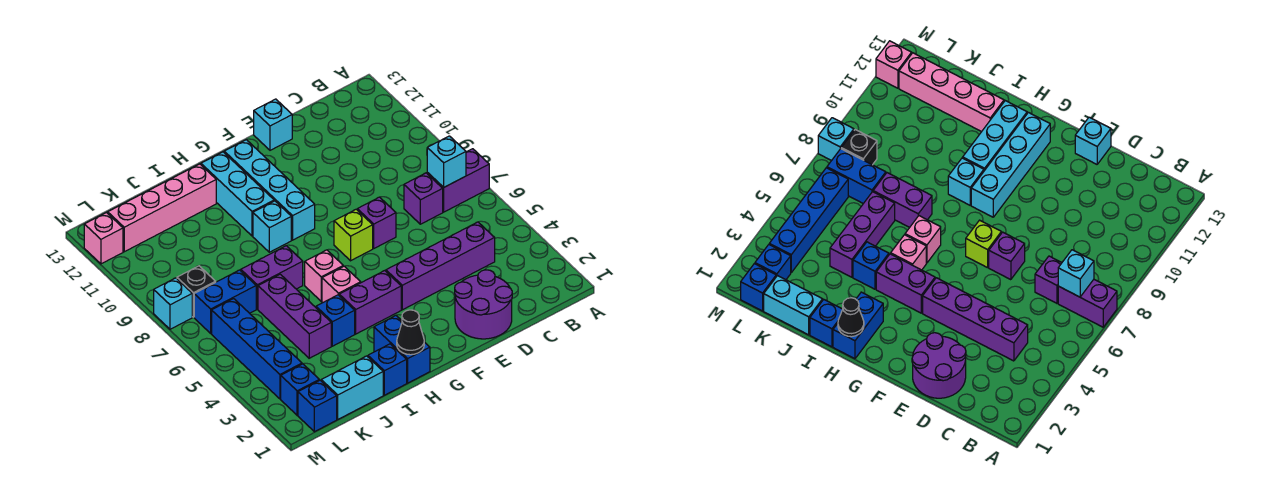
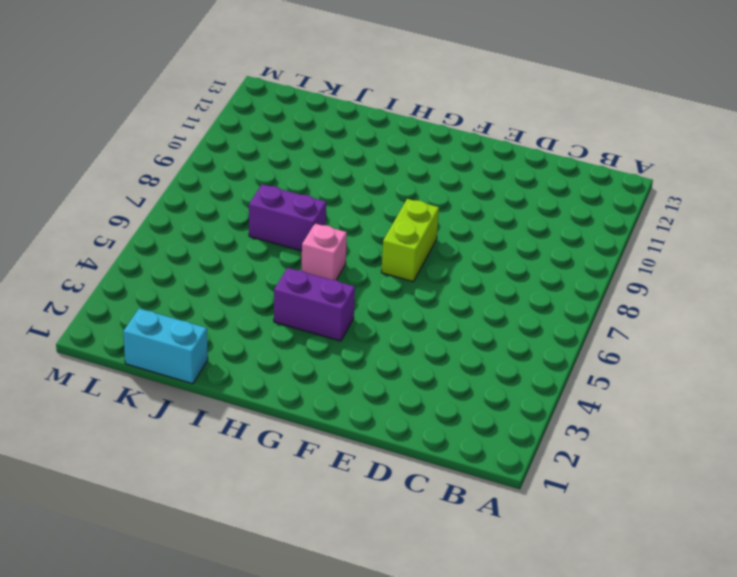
lime 1x2 brick [381,199,439,282] -> lime 1x1 brick [334,209,373,261]
none -> purple 1x2 brick [427,149,489,212]
none -> purple 1x4 brick [386,222,495,310]
none -> purple 1x1 brick [404,173,443,224]

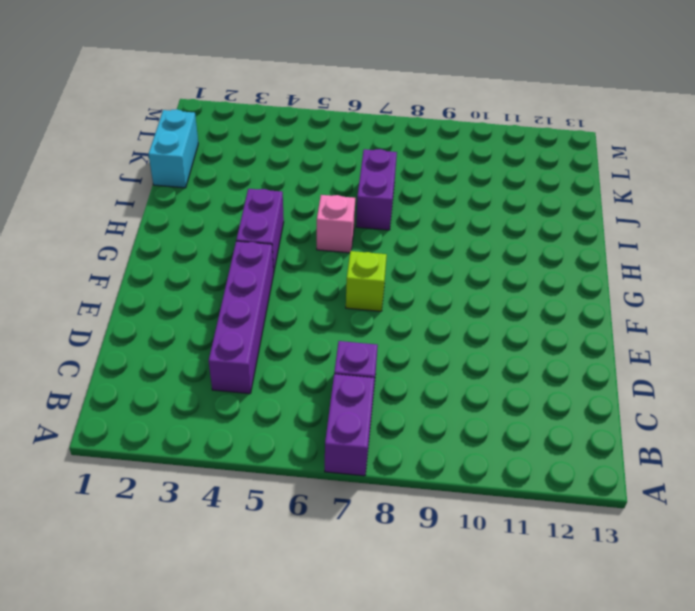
none -> purple 2x2 round brick [455,270,512,339]
none -> purple 1x1 brick [357,197,396,248]
none -> cyan 1x1 brick [254,99,292,150]

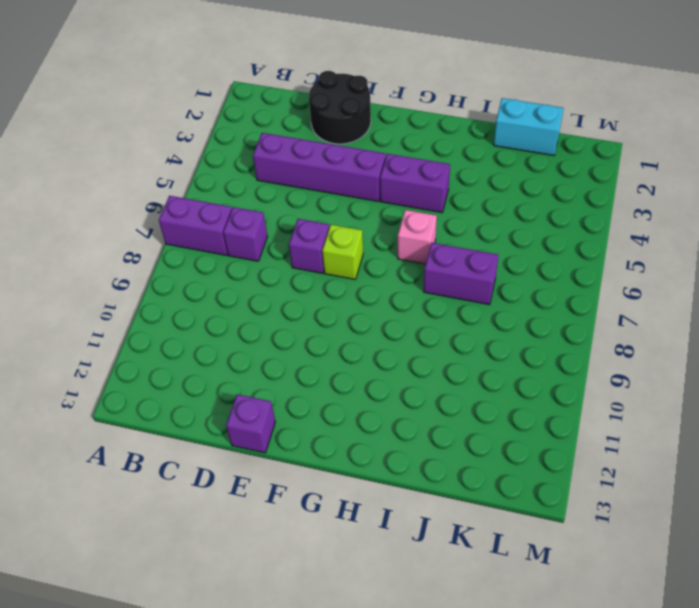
black 2x2 round brick [309,71,371,144] -> purple 2x2 round brick [455,270,512,339]
purple 1x1 brick [226,394,275,453] -> cyan 1x1 brick [254,99,292,150]
none -> cyan 1x4 brick [224,140,315,240]
none -> blue 1x2 brick [374,315,430,383]
none -> pink 1x1 brick [322,266,361,303]

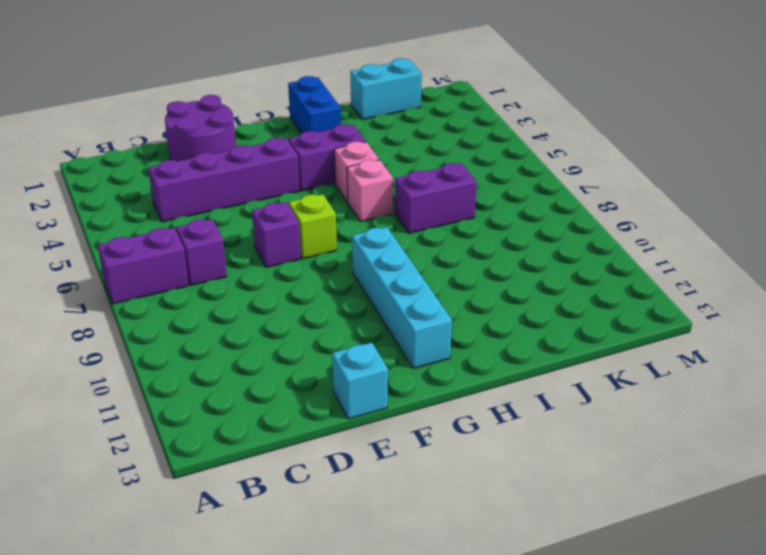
none -> cyan 1x1 brick [253,201,291,252]
none -> cyan 1x3 brick [201,152,274,236]
none -> blue 1x1 brick [368,344,407,395]

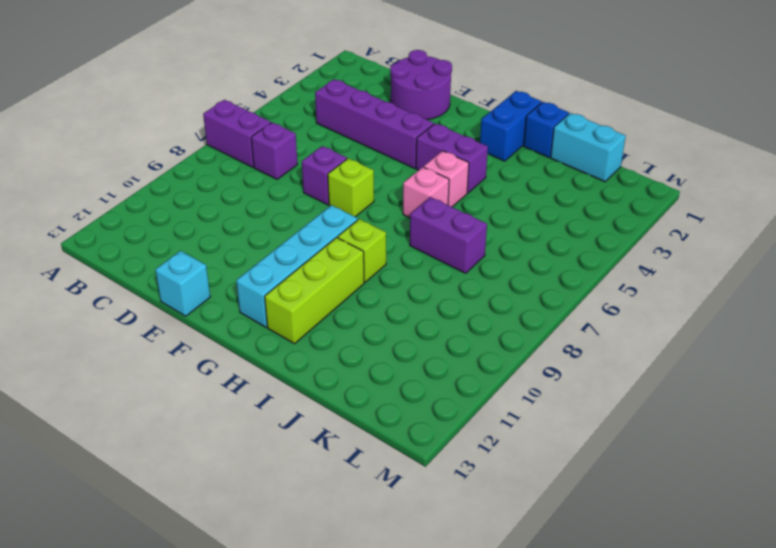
lime 1x1 brick [338,219,386,282] -> cyan 1x1 brick [253,201,291,252]
lime 1x3 brick [265,238,364,344] -> cyan 1x3 brick [201,152,274,236]
none -> blue 1x1 brick [316,295,355,346]
none -> pink 1x4 brick [108,164,216,252]
none -> purple 1x3 brick [258,274,331,358]

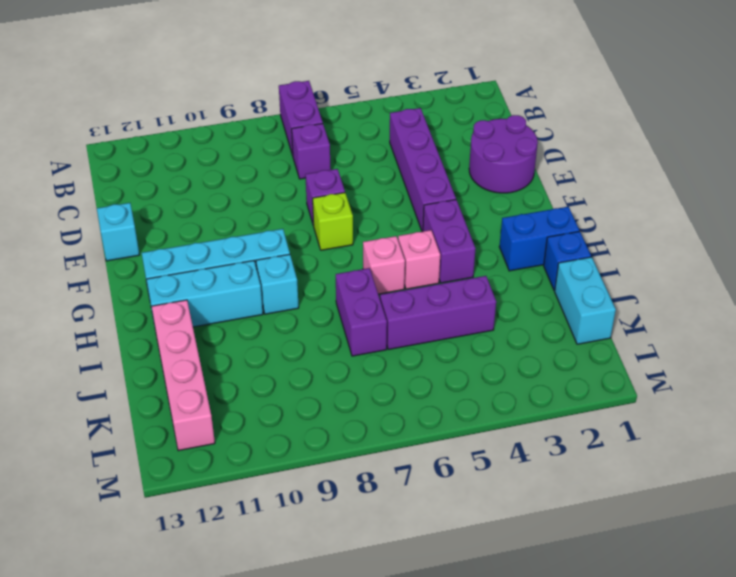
none -> blue 1x1 brick [316,295,355,346]
none -> blue 1x2 brick [194,270,256,333]
none -> blue 1x1 brick [298,380,337,432]

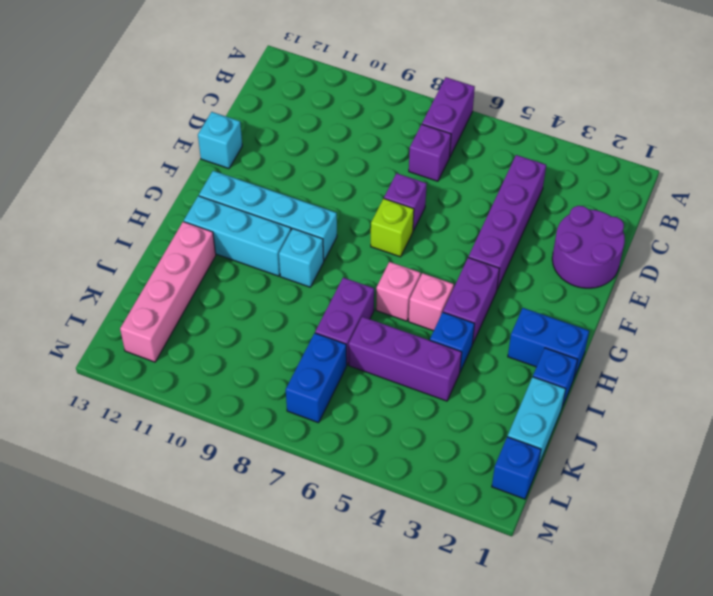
none -> blue 1x1 brick [281,364,319,415]
none -> blue 1x4 brick [212,299,302,399]
none -> black 1x1 brick [177,266,216,317]

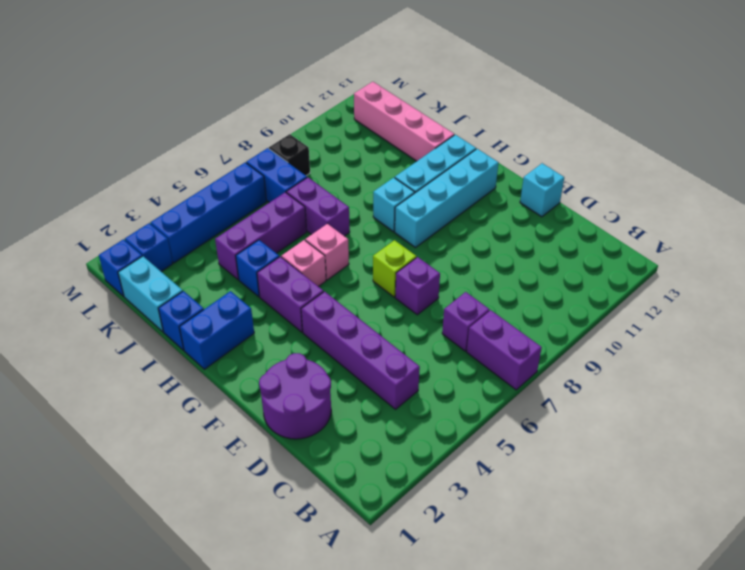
none -> cyan 1x1 brick [154,278,192,329]
none -> pink 1x1 brick [84,212,123,264]
none -> cyan 1x1 brick [427,136,466,187]

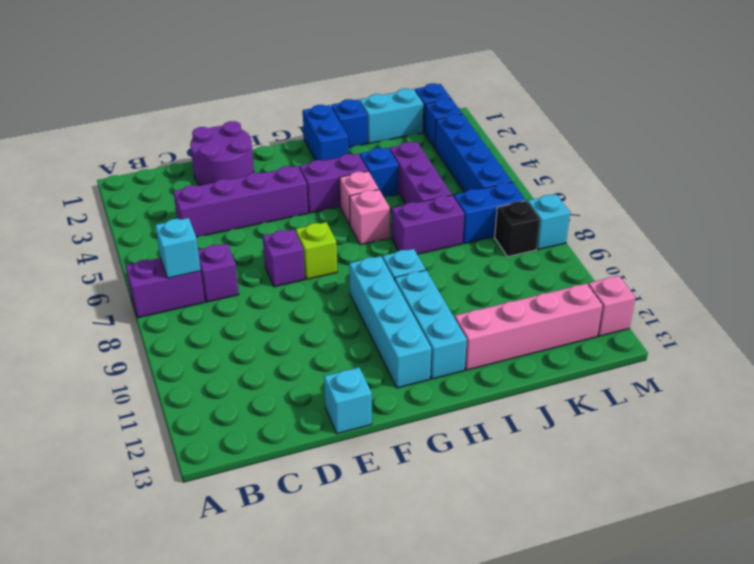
none -> black 1x1 cone [397,310,424,355]

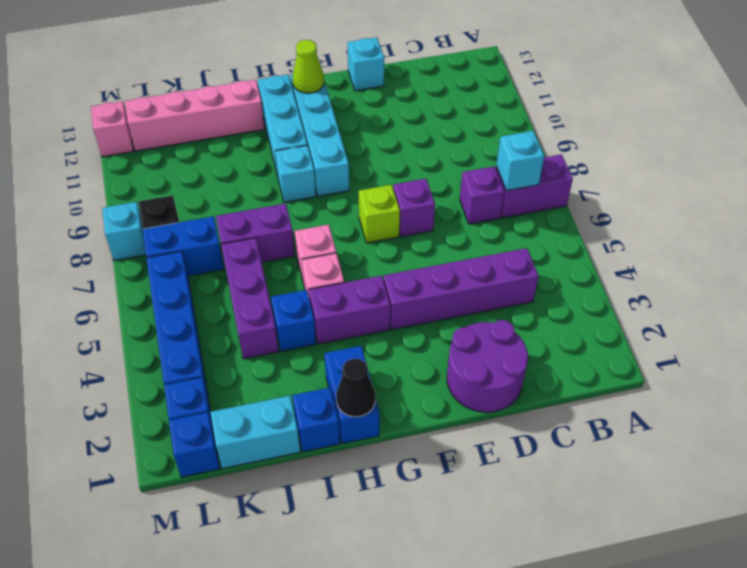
lime 1x1 cone [292,40,324,93] -> none

